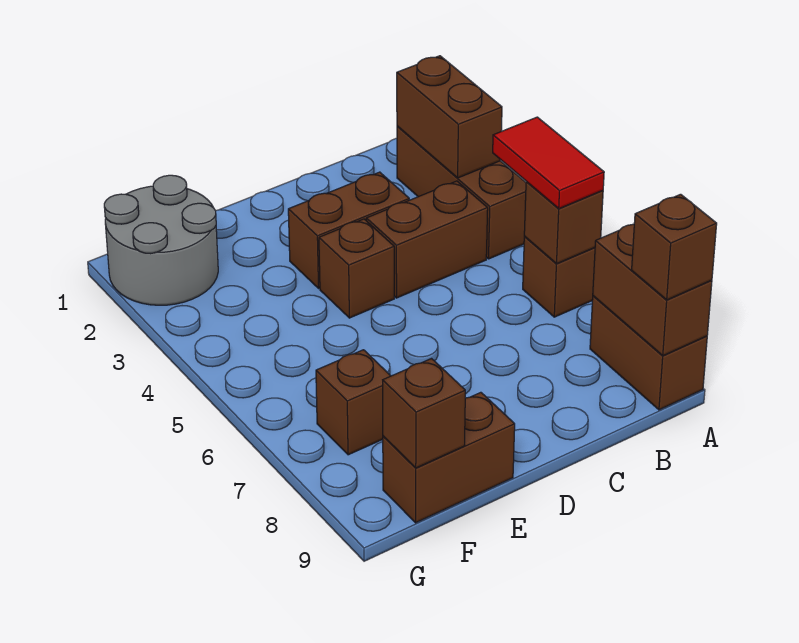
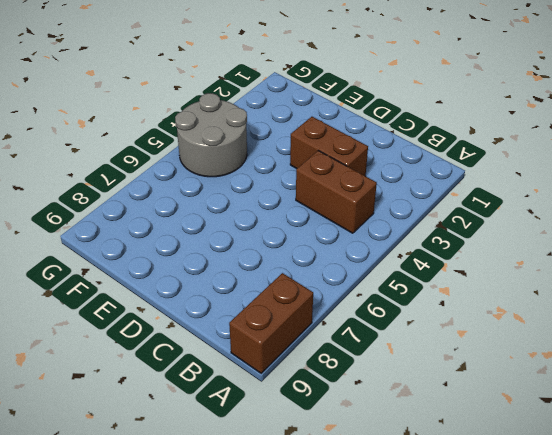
grey 2x2 round brick [175,93,247,177] -> grey 2x2 round brick moved to [104,175,218,305]
none -> brown 1x3 brick [397,126,526,259]
none -> brown 1x1 brick [523,237,595,317]
none -> brown 1x1 brick [319,219,394,318]

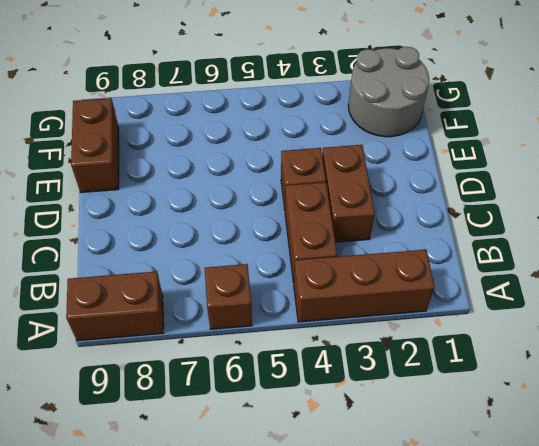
none -> brown 1x1 brick [316,350,391,455]
none -> brown 1x2 brick [397,56,502,178]
none -> brown 1x1 brick [524,182,603,264]

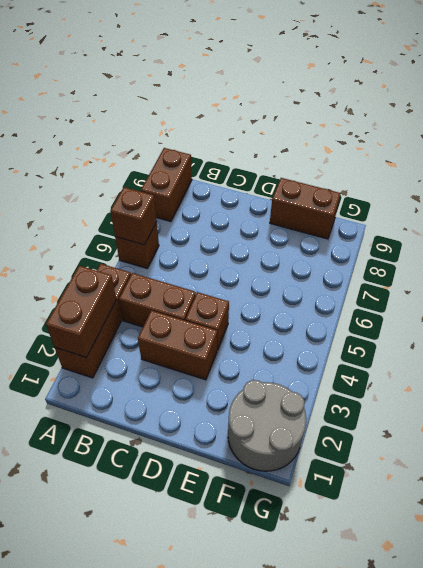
none -> brown 1x1 brick [316,350,391,455]
none -> brown 1x2 brick [593,224,712,356]
none -> brown 1x1 brick [383,359,465,468]

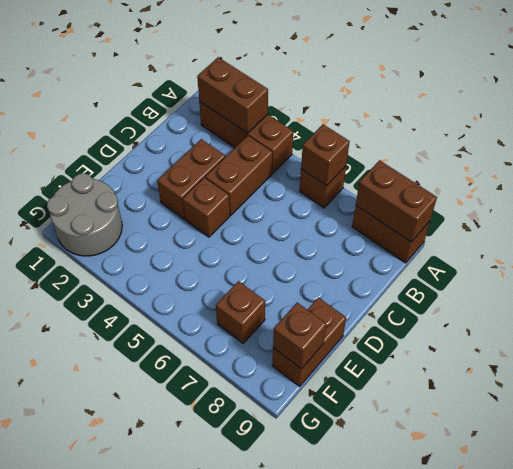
none -> red 1x2 tile [493,117,604,208]
none -> brown 1x1 brick [632,194,717,300]

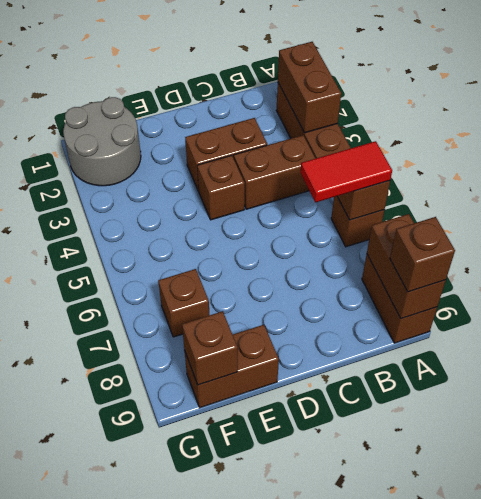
red 1x2 tile [300,141,392,202] -> red 1x2 tile turned to [493,117,604,208]

